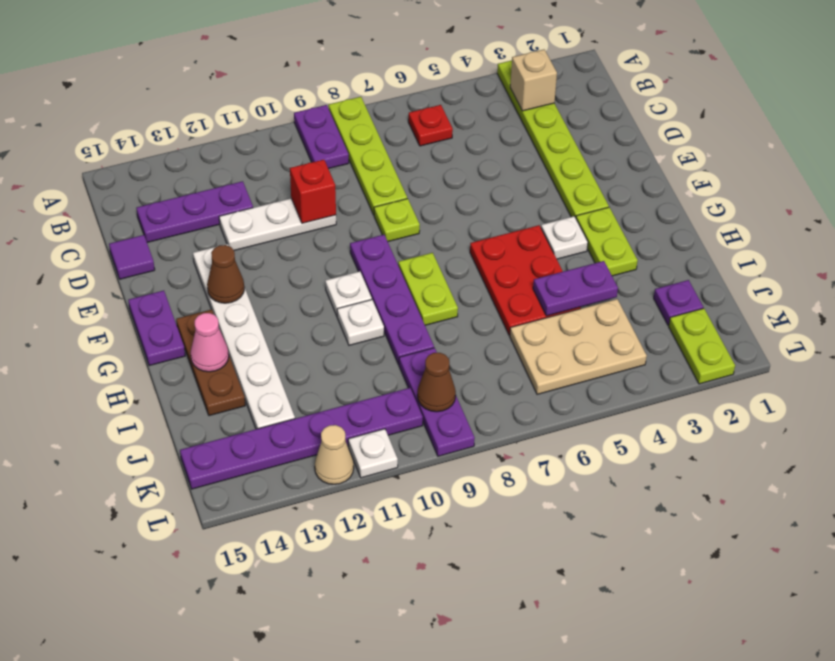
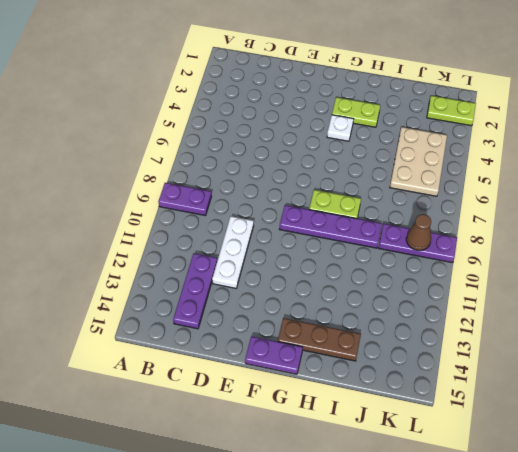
none -> lime 1x6 plate [497,60,609,218]
none -> lime 1x4 plate [328,97,407,215]
none -> red 1x1 plate [408,105,453,146]
none -> purple 1x1 tile [109,235,155,279]

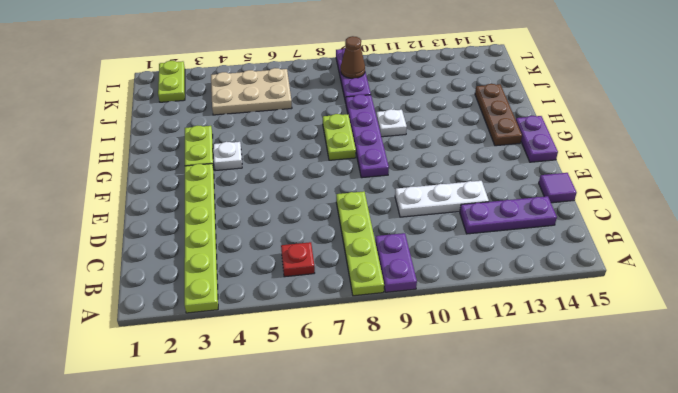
none -> lime 1x1 plate [374,199,420,241]
none -> white 1x6 plate [193,244,295,429]
none -> red 2x3 plate [470,225,581,335]
none -> white 1x1 plate [325,271,372,315]

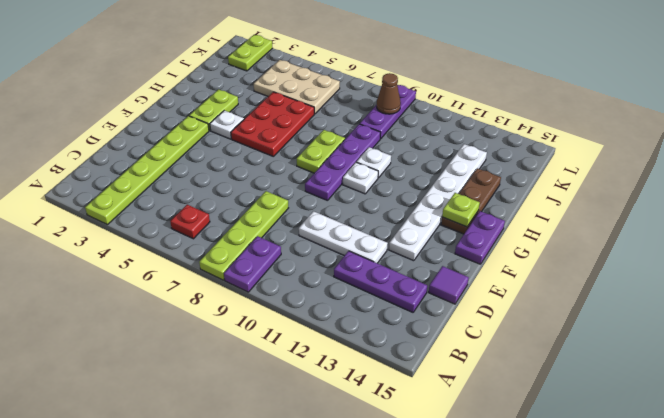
lime 1x1 plate [442,193,480,227] -> lime 1x1 plate moved to [374,199,420,241]
none -> purple 1x1 plate [654,280,703,325]
none -> purple 1x6 plate [180,388,423,489]
none -> white 1x1 plate [348,429,398,478]
none -> tan 1x1 cone [315,425,354,484]

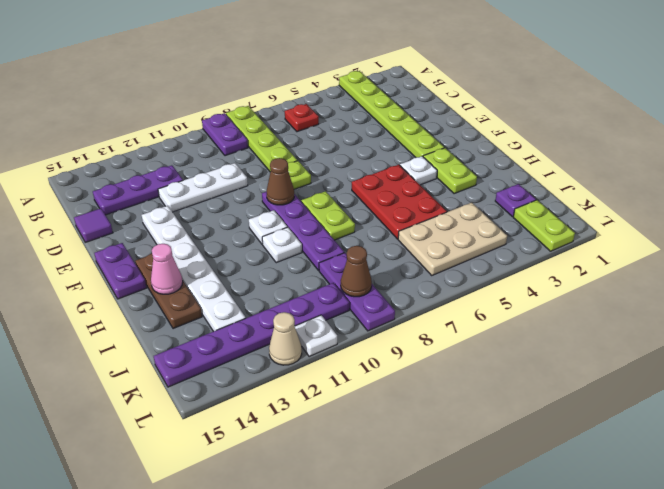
brown 1x1 cone [267,158,294,205] -> brown 1x1 cone moved to [207,245,244,303]
none -> tan 1x1 brick [510,50,557,111]
none -> red 1x1 brick [290,160,336,223]
none -> purple 1x2 plate [533,261,618,316]

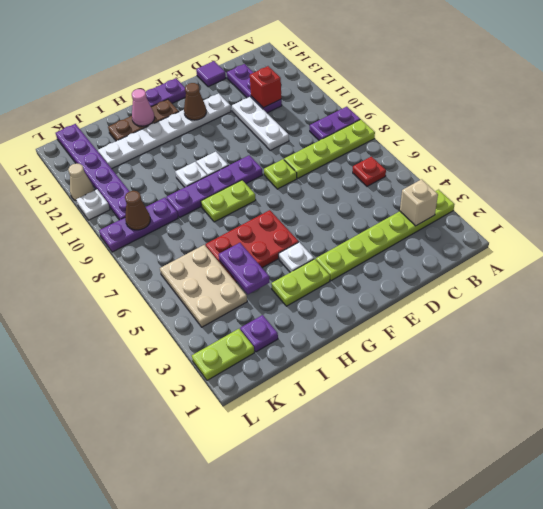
red 1x1 brick [250,66,281,108] -> red 1x1 brick moved to [290,160,336,223]

